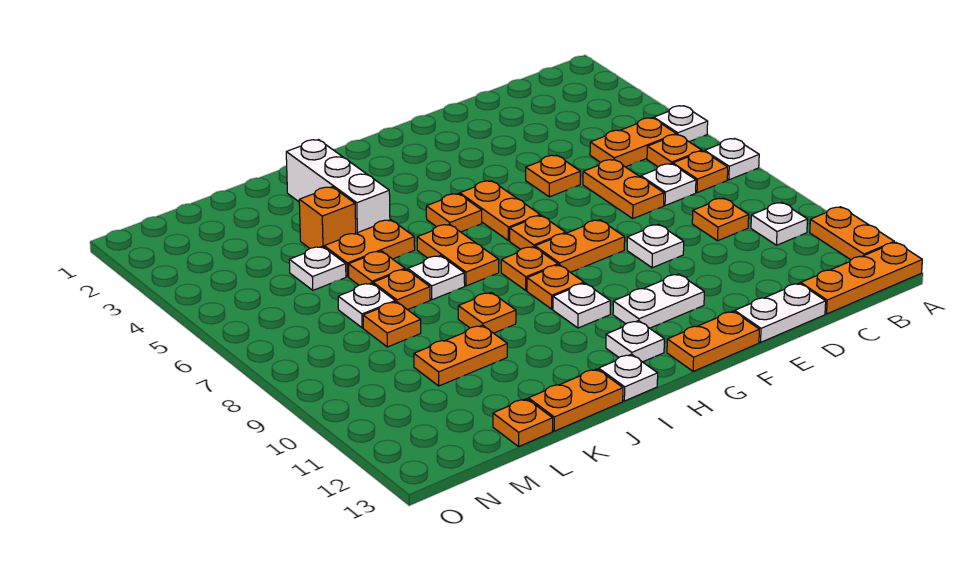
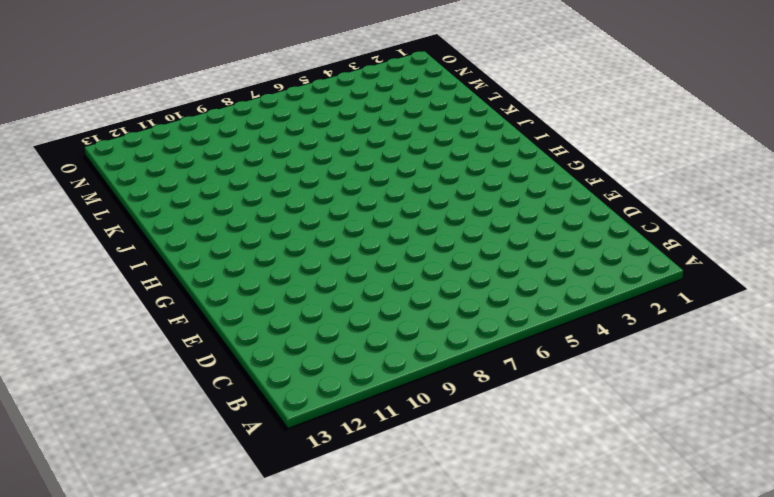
none -> white 1x1 plate [654,106,708,142]
none -> white 1x1 plate [705,139,759,180]
none -> orange 1x2 plate [810,207,894,260]
none -> orange 1x3 plate [801,242,922,314]

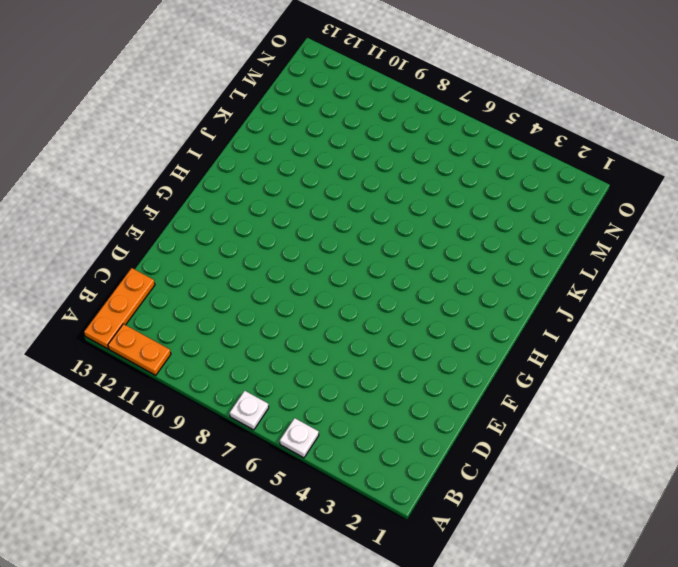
none -> orange 1x2 plate [590,118,676,167]
none -> orange 1x1 plate [647,134,702,167]
none -> orange 1x1 plate [673,151,728,193]
none -> white 1x1 plate [751,202,808,245]

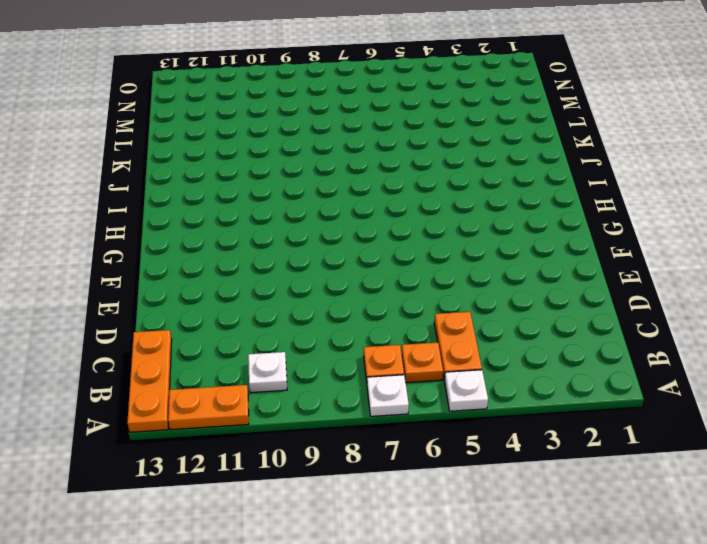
none -> white 1x1 plate [641,164,696,206]
none -> orange 1x1 plate [692,198,749,241]
none -> orange 1x2 plate [583,159,664,218]
none -> white 1x2 plate [735,283,826,342]

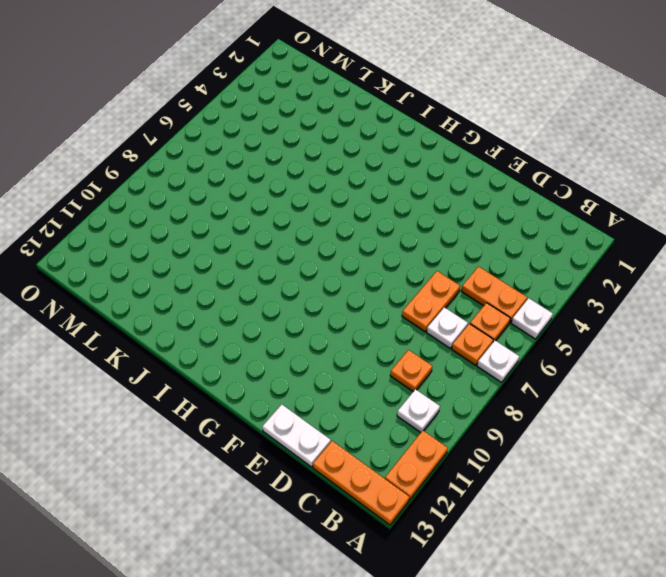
none -> orange 1x1 plate [526,155,580,197]
none -> white 1x1 plate [627,224,684,268]
none -> orange 1x2 plate [535,220,625,272]
none -> white 1x2 plate [613,274,704,328]

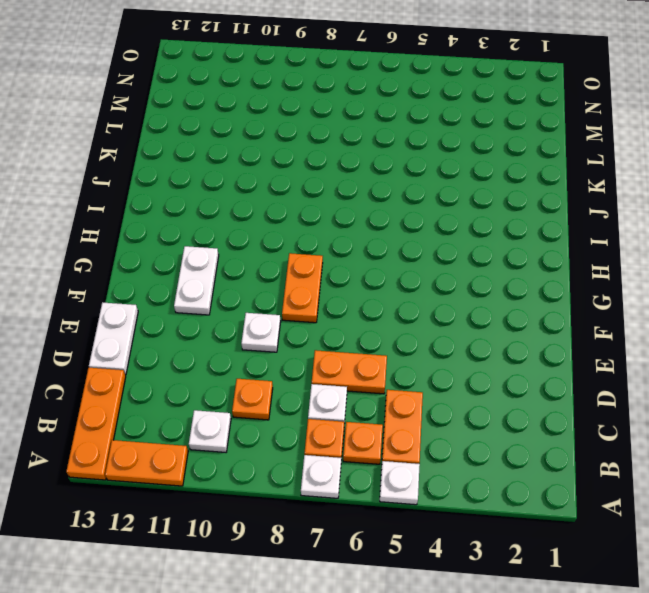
none -> orange 1x1 plate [526,155,580,197]
none -> orange 1x2 plate [667,311,759,371]
none -> orange 1x2 plate [460,181,540,241]
none -> orange 1x1 plate [510,215,566,249]

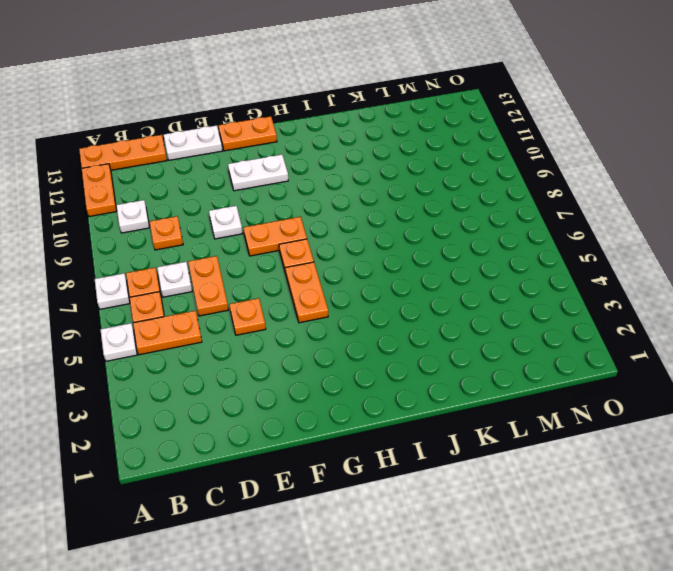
none -> orange 1x1 plate [426,194,482,232]
none -> orange 1x1 plate [501,247,558,290]
none -> orange 1x1 plate [527,265,584,309]
none -> white 1x1 plate [553,283,610,328]

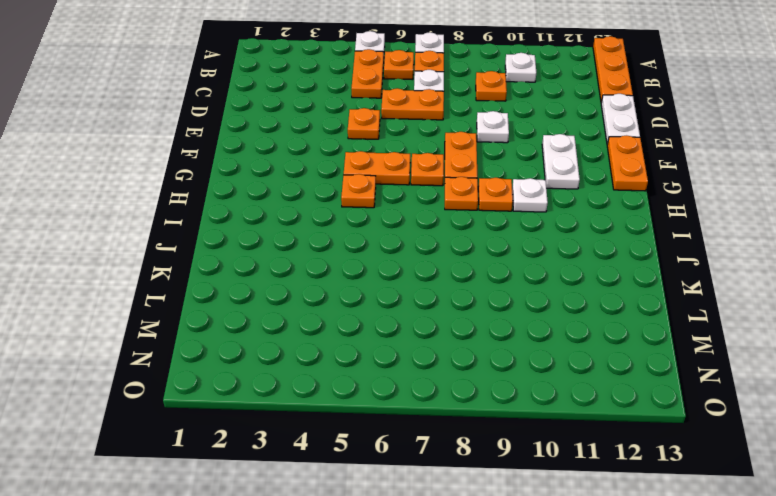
none -> orange 1x2 plate [810,207,894,260]
none -> white 1x1 plate [606,321,664,362]
none -> orange 1x2 plate [417,224,499,286]
none -> white 1x1 plate [599,354,658,401]

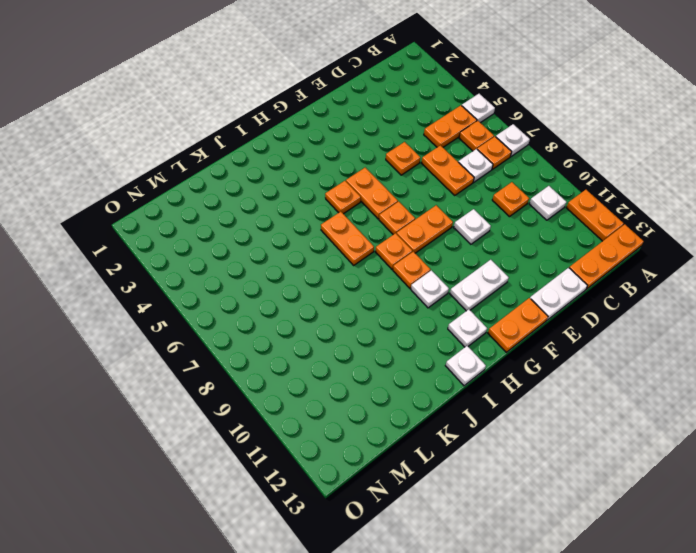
none -> white 1x3 brick [286,140,390,233]
none -> orange 1x2 plate [324,220,415,276]
none -> white 1x1 plate [408,256,465,300]
none -> orange 1x1 plate [458,292,516,333]

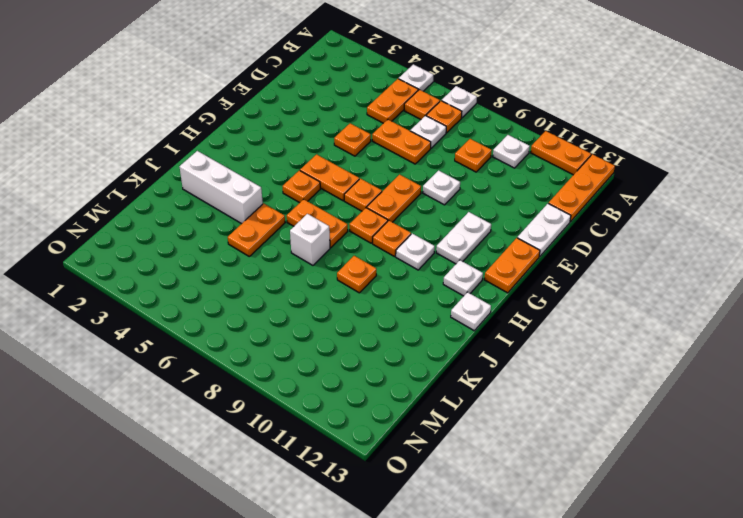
white 1x1 brick [290,214,330,265] -> white 1x1 plate [408,256,465,300]
none -> orange 1x2 plate [528,369,623,431]
none -> orange 1x1 brick [299,187,356,248]
none -> orange 1x1 plate [349,251,405,285]
none -> orange 1x1 plate [373,269,430,310]

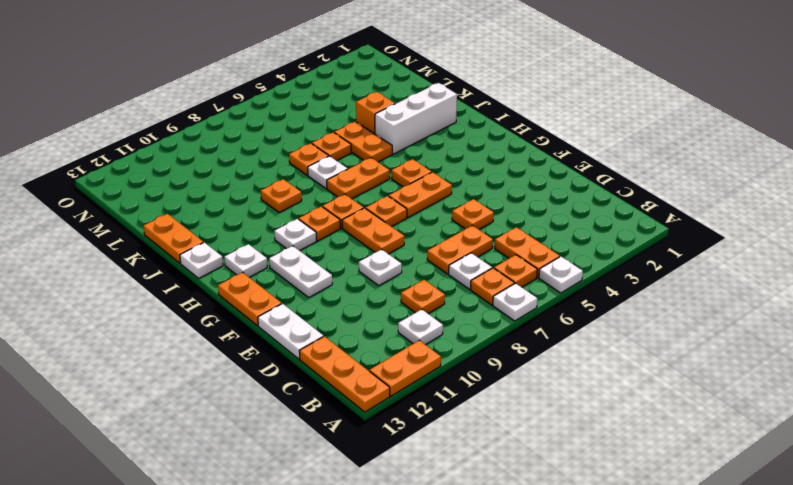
none -> orange 1x2 plate [414,325,507,386]
none -> white 1x1 plate [289,246,346,290]
none -> white 1x1 plate [338,283,395,328]
none -> orange 1x1 plate [363,302,421,347]

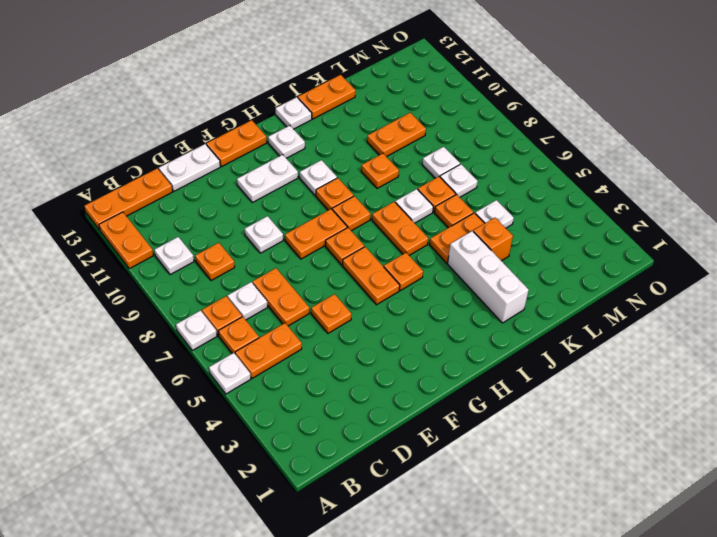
white 1x1 plate [422,147,460,178] -> orange 1x1 plate [363,302,421,347]
none -> orange 1x1 plate [493,399,553,446]

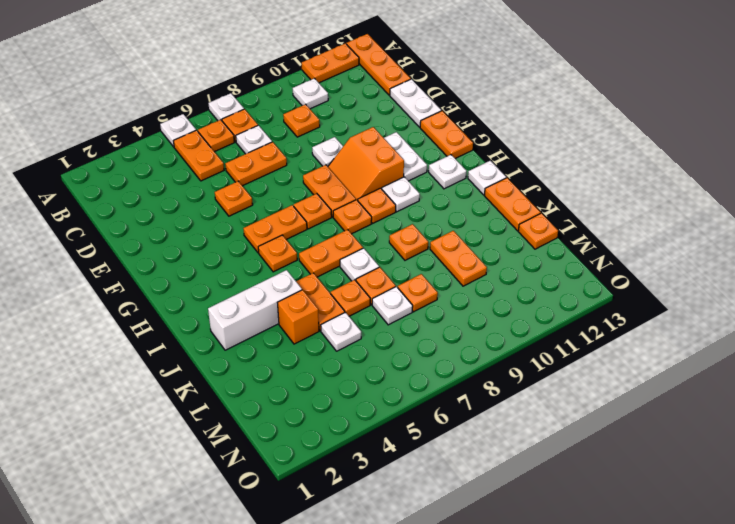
orange 2x2 slope [328,127,404,201] -> none

